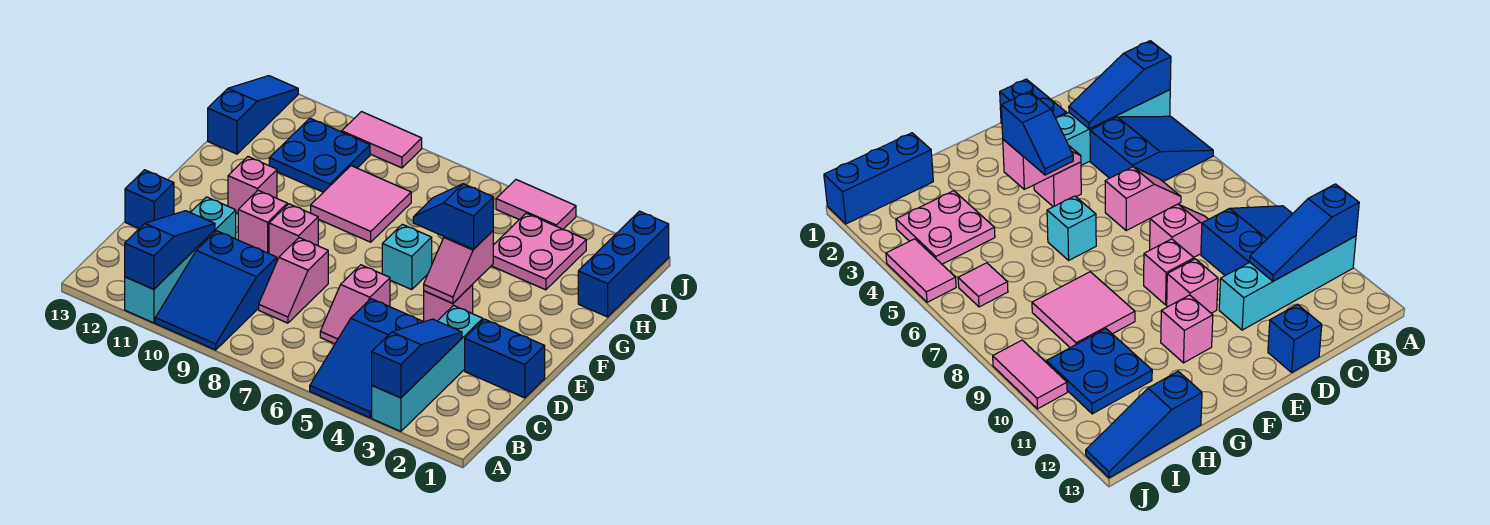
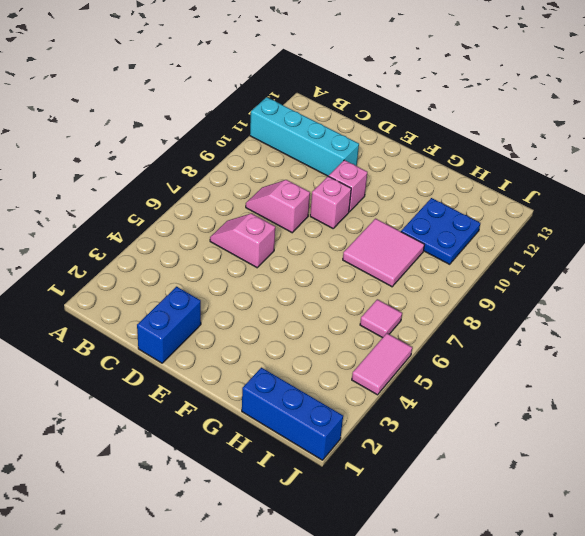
none -> cyan 1x4 brick [372,306,483,431]
none -> blue 2x3 slope [310,299,424,418]
none -> blue 2x3 slope [155,231,277,350]

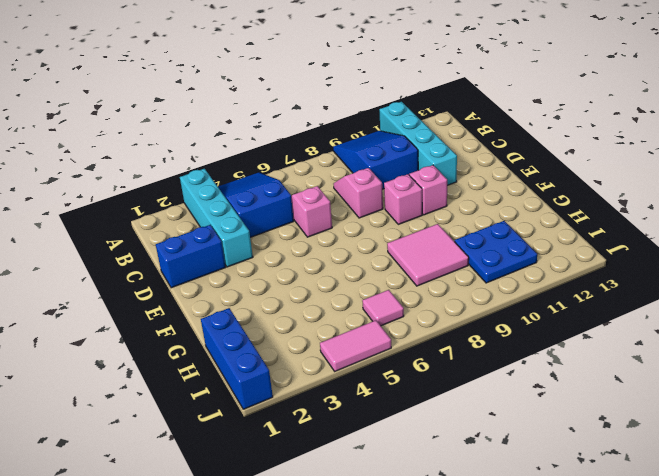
none -> blue 1x1 brick [125,170,174,228]
none -> pink 1x1 brick [424,285,473,322]
none -> cyan 1x1 brick [382,224,432,290]

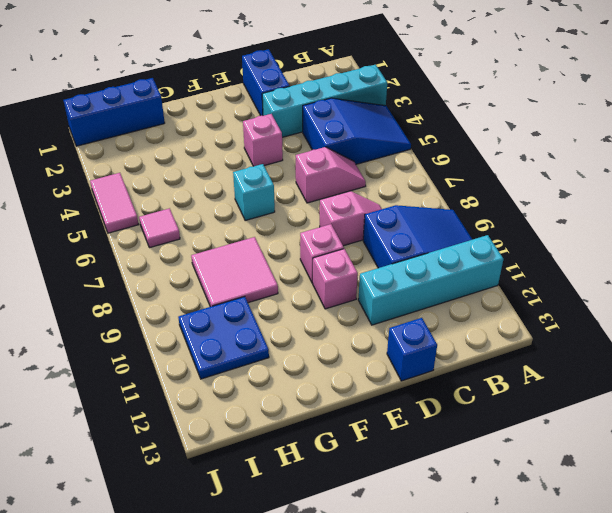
none -> pink 1x1 brick [228,157,277,213]
none -> pink 2x2 plate [492,213,586,290]
none -> blue 1x3 slope [208,76,298,154]

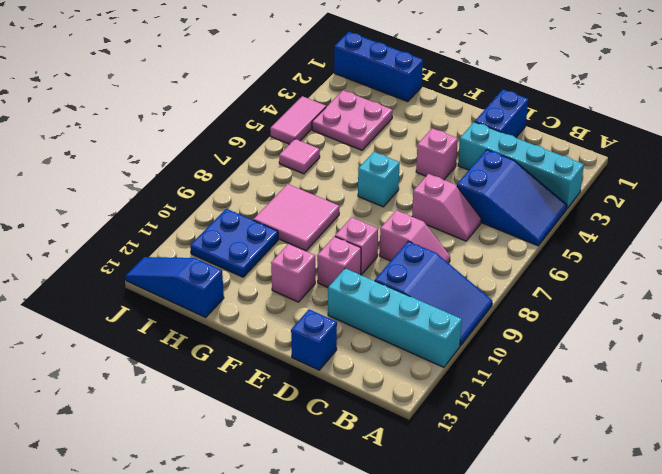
none -> pink 1x2 tile [342,112,422,168]
none -> blue 1x3 slope [372,319,462,398]
none -> blue 1x3 slope [125,211,215,289]

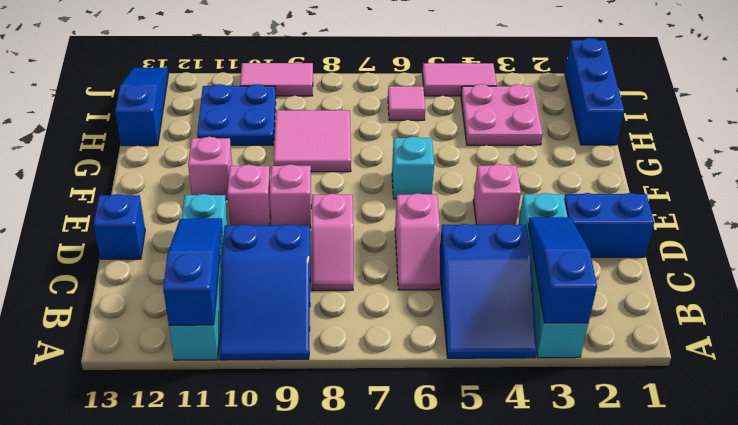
none -> pink 1x2 slope [424,231,493,303]
none -> blue 1x2 slope [413,184,493,249]

